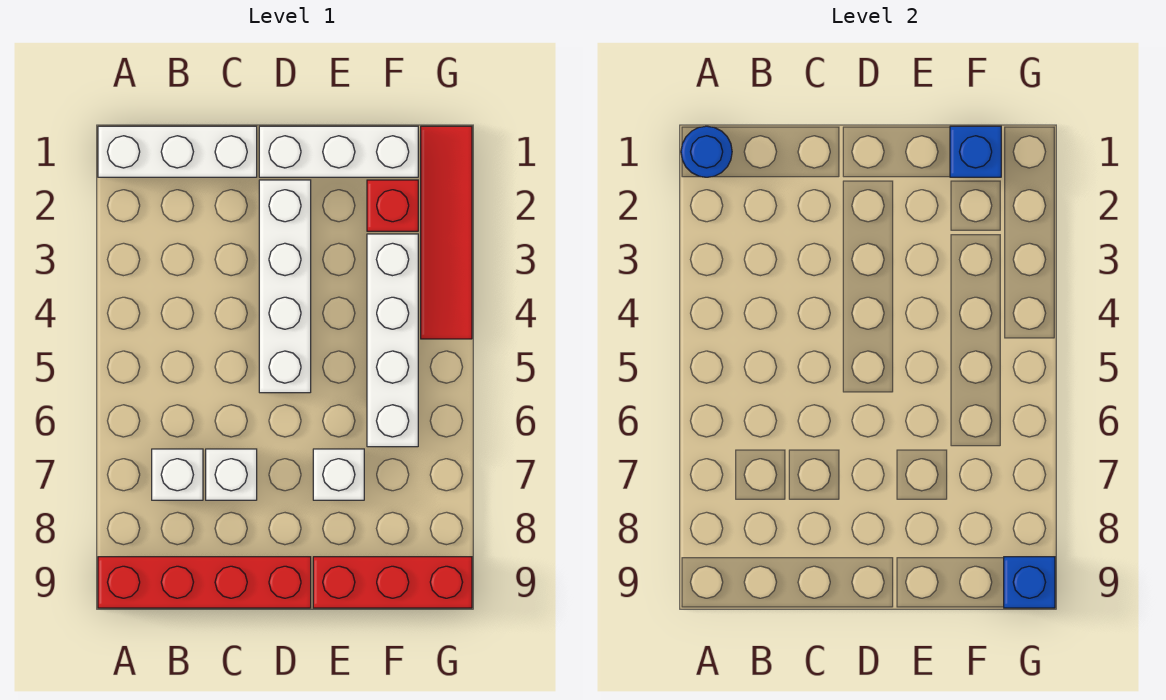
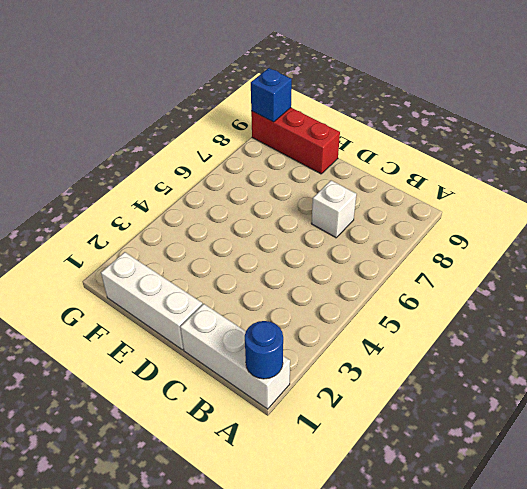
none -> red 1x4 brick [98,557,311,608]
none -> white 1x1 brick [152,449,203,500]
none -> white 1x4 brick [259,180,311,393]

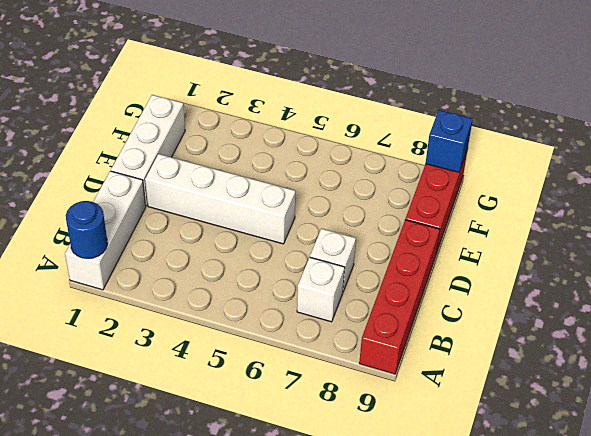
none -> white 1x1 brick [313,449,364,500]
none -> red 1x1 brick [367,180,418,231]
none -> white 1x4 brick [367,234,418,447]

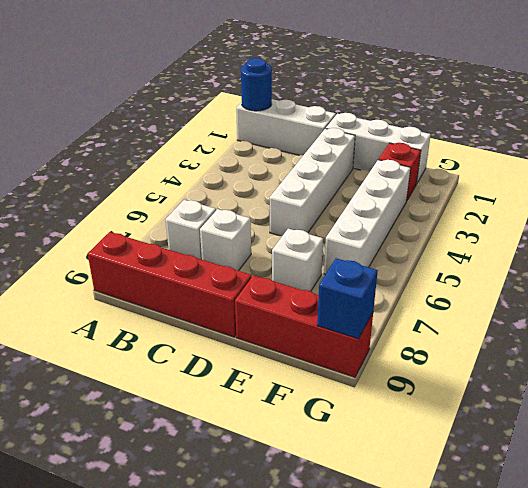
none -> red 1x4 tile [421,126,472,339]
none -> blue 1x1 brick [950,126,1001,177]

